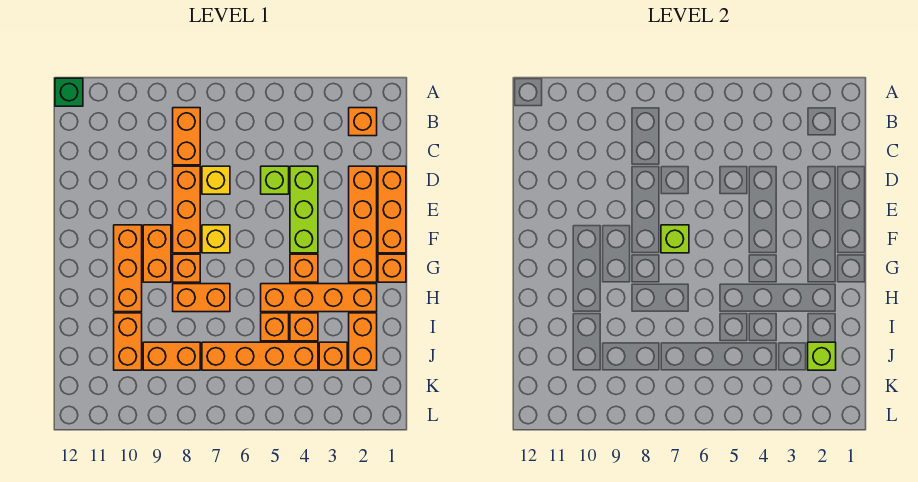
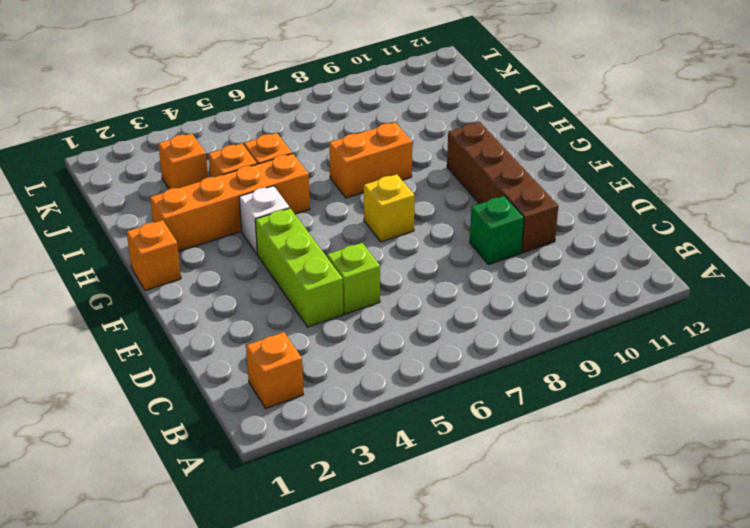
green 1x1 brick [470,196,524,265] -> green 1x1 brick moved to [55,78,83,106]
brown 1x4 brick [447,122,558,253] -> orange 1x3 brick [114,225,142,312]
white 1x1 brick [239,186,290,254] -> orange 1x1 brick [290,254,318,282]
none -> orange 1x2 brick [173,108,200,165]
none -> orange 1x3 brick [378,166,406,253]
none -> orange 1x4 brick [349,166,377,282]

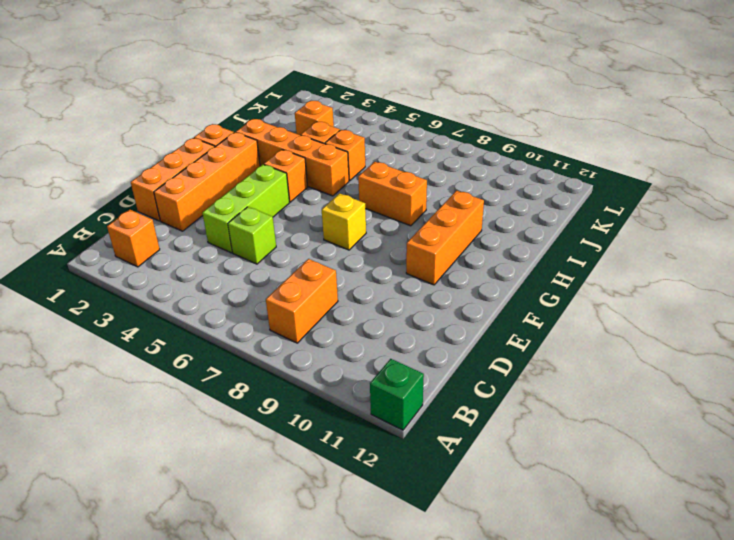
none -> yellow 1x1 brick [202,166,230,194]
none -> orange 1x3 brick [173,166,200,253]
none -> orange 1x2 brick [143,225,171,282]

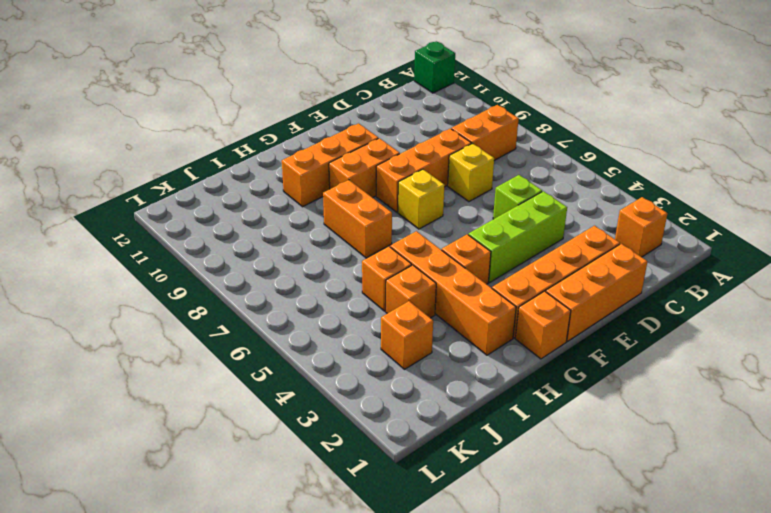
none -> orange 1x1 brick [173,254,200,282]
none -> orange 1x2 brick [349,313,377,370]
none -> orange 1x2 brick [114,313,142,370]

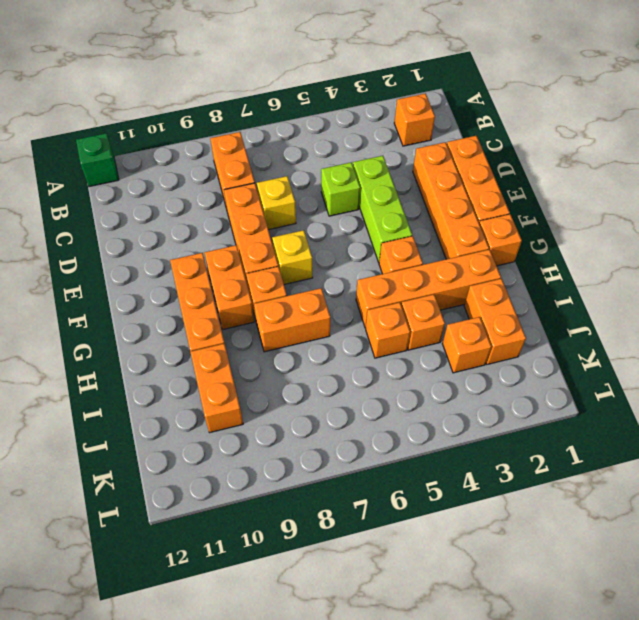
none -> orange 1x4 brick [202,342,318,370]
none -> orange 1x2 brick [143,342,200,370]
none -> lime 1x1 brick [661,225,689,253]

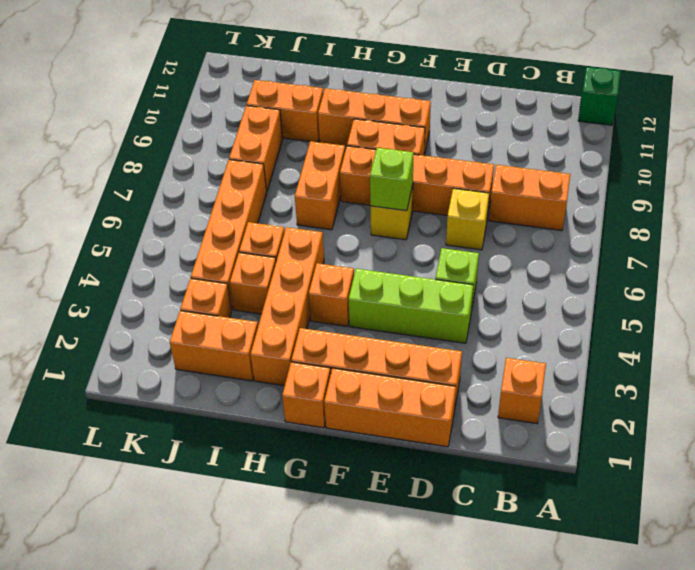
none -> lime 1x1 brick [808,342,836,370]

